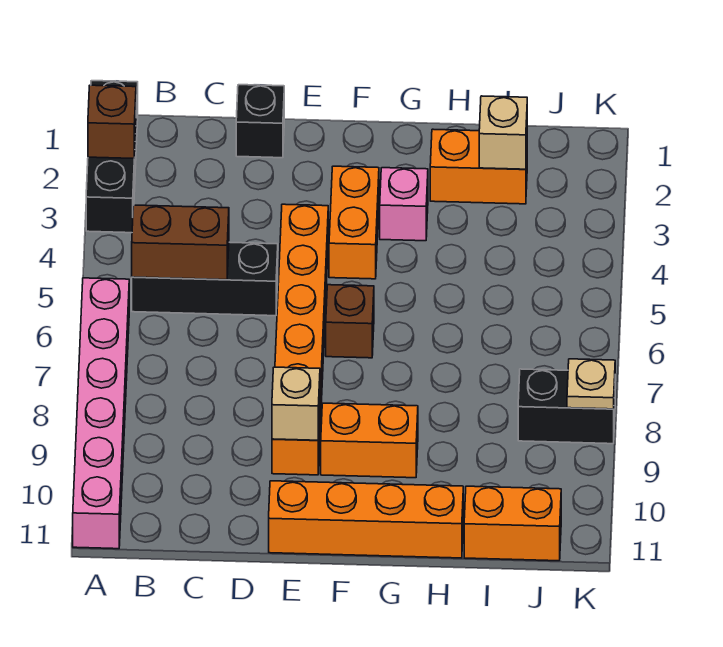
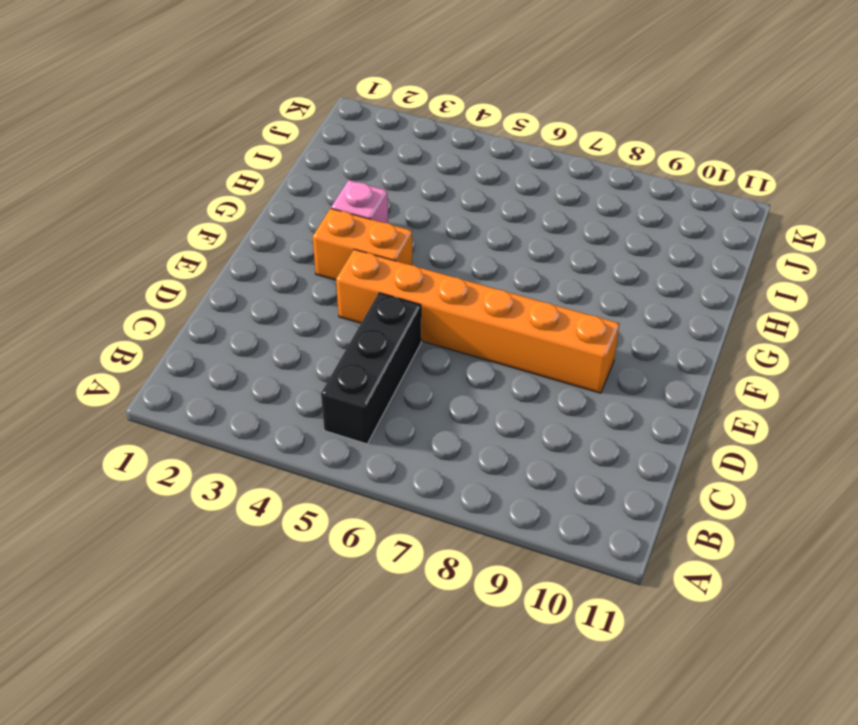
none -> black 1x3 brick [86,81,138,233]
none -> pink 1x6 brick [73,278,129,549]
none -> black 1x1 brick [236,85,284,158]

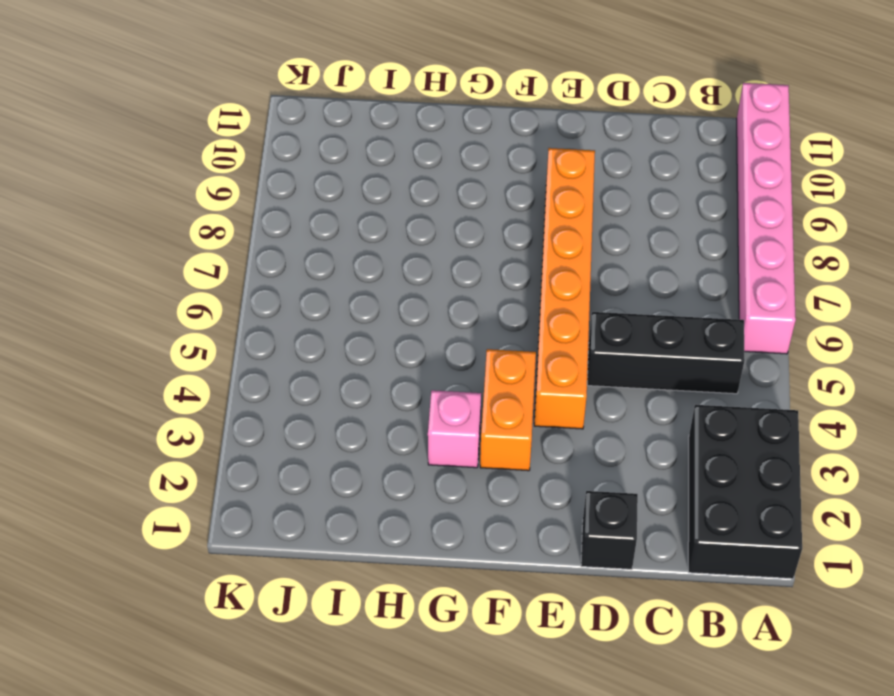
black 2x3 brick [688,405,802,579] -> black 1x3 brick [86,81,138,233]
none -> orange 1x4 brick [269,481,463,558]
none -> brown 1x1 brick [326,285,374,358]
none -> orange 1x2 brick [321,403,418,478]

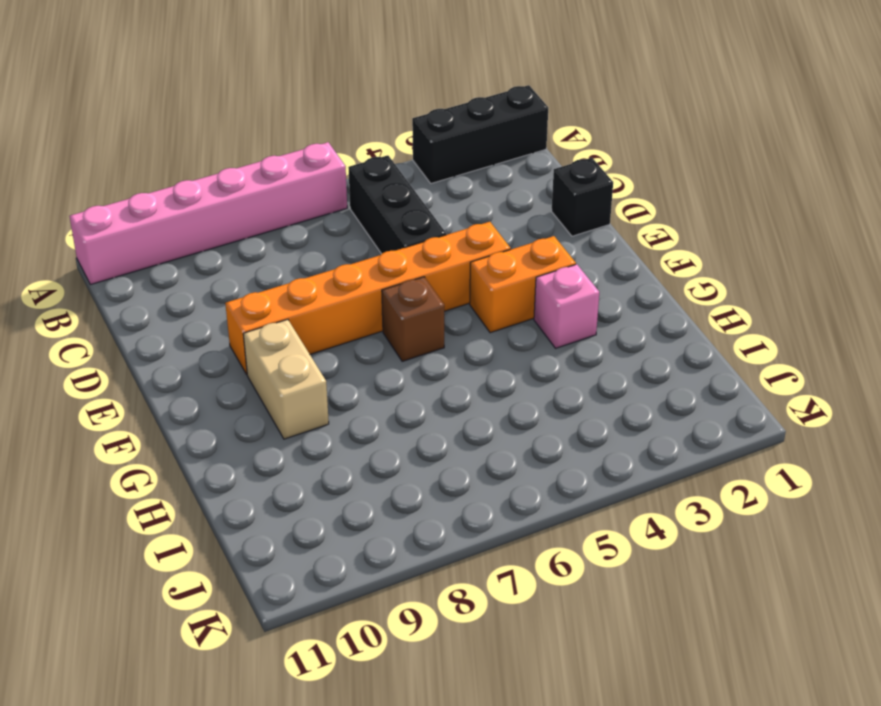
tan 1x2 brick [243,319,329,439] -> orange 1x2 brick [321,403,418,478]
none -> orange 1x4 brick [269,481,463,558]
none -> orange 1x2 brick [430,129,527,204]
none -> orange 1x2 brick [464,486,561,561]

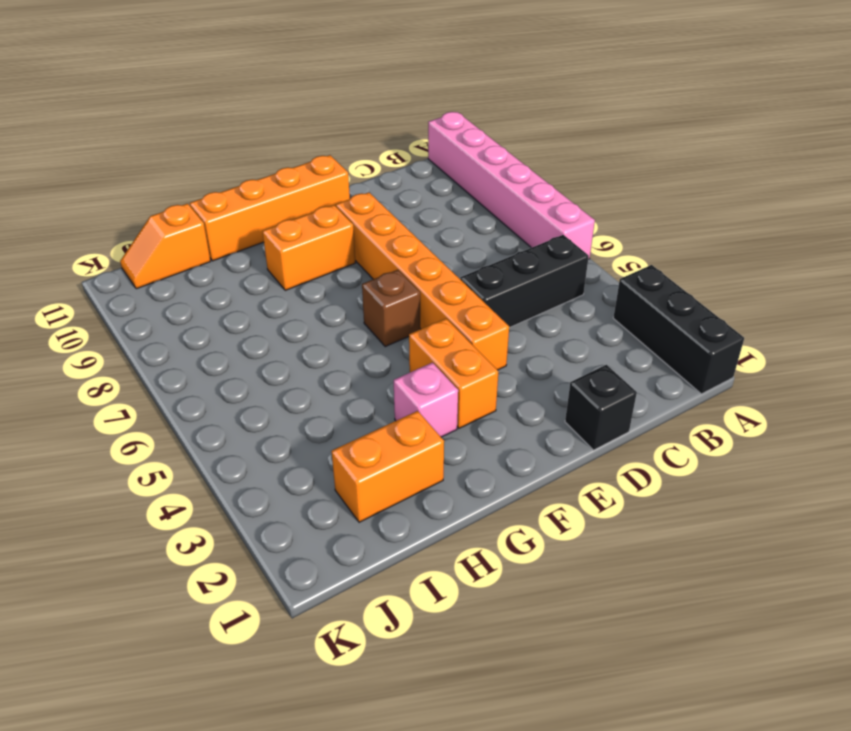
orange 1x2 slope [120,203,211,289] -> orange 1x2 brick [464,486,561,561]
none -> black 1x2 brick [518,369,615,444]
none -> brown 1x1 brick [88,85,136,159]
none -> brown 1x2 brick [132,205,229,280]

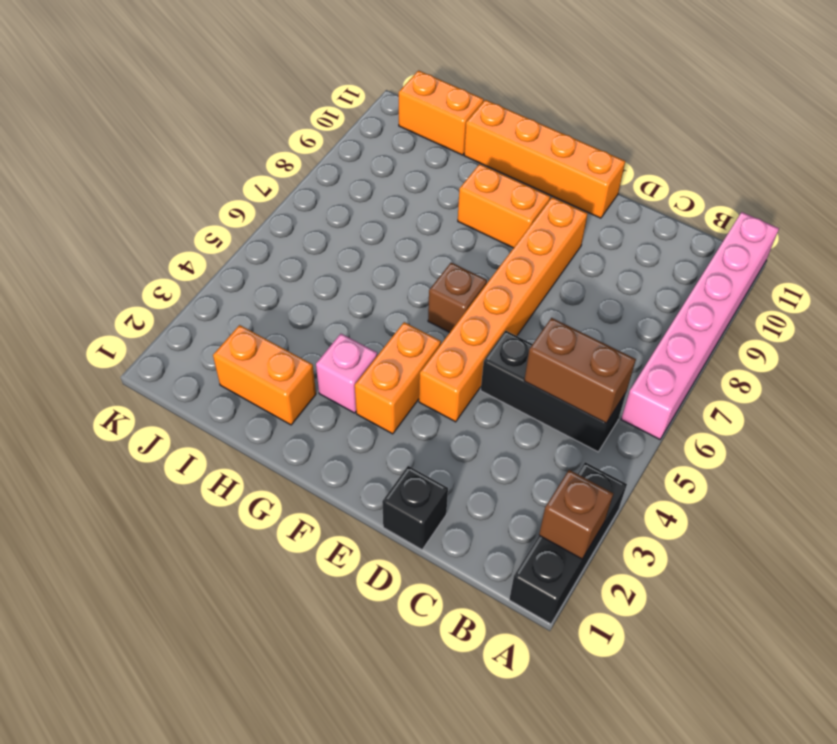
none -> black 1x2 brick [518,369,615,444]
none -> tan 1x1 brick [272,367,320,440]
none -> tan 1x1 brick [479,96,527,169]

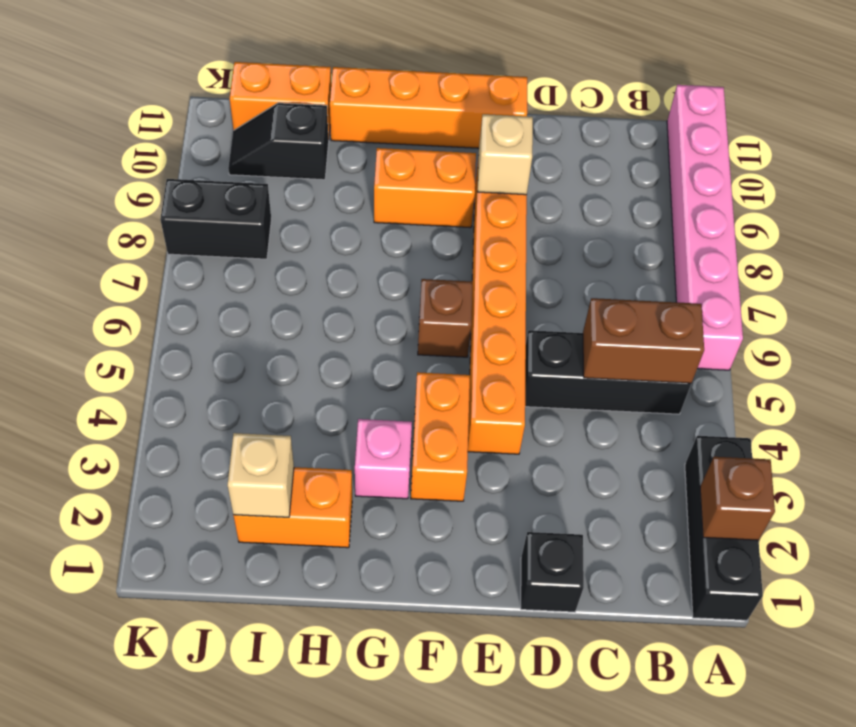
black 1x2 slope [228,103,329,180] -> none
none -> tan 1x1 plate [567,359,615,409]

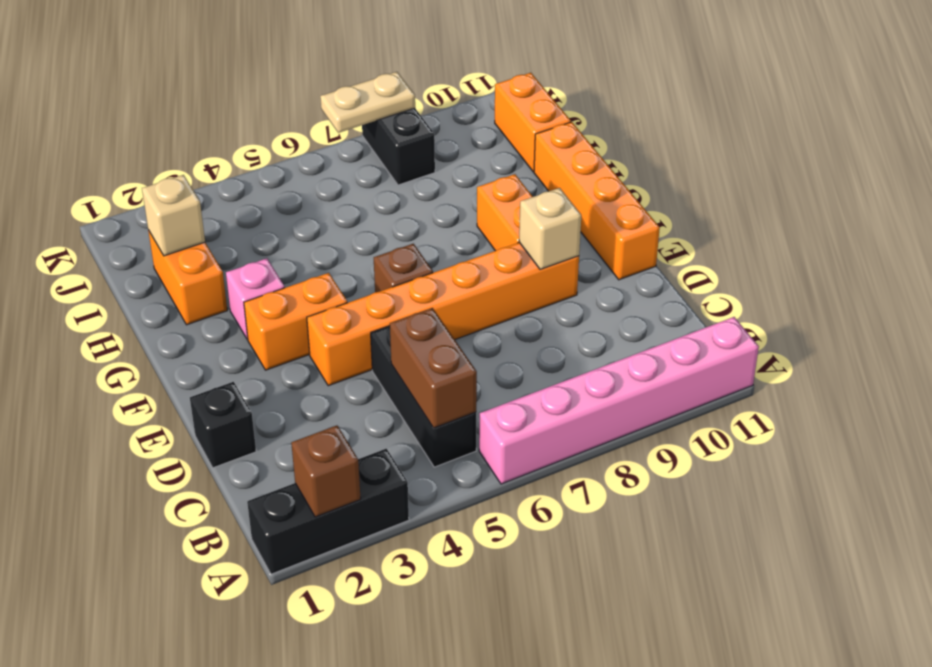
tan 1x2 plate [320,72,415,133] -> tan 1x1 plate [567,359,615,409]

